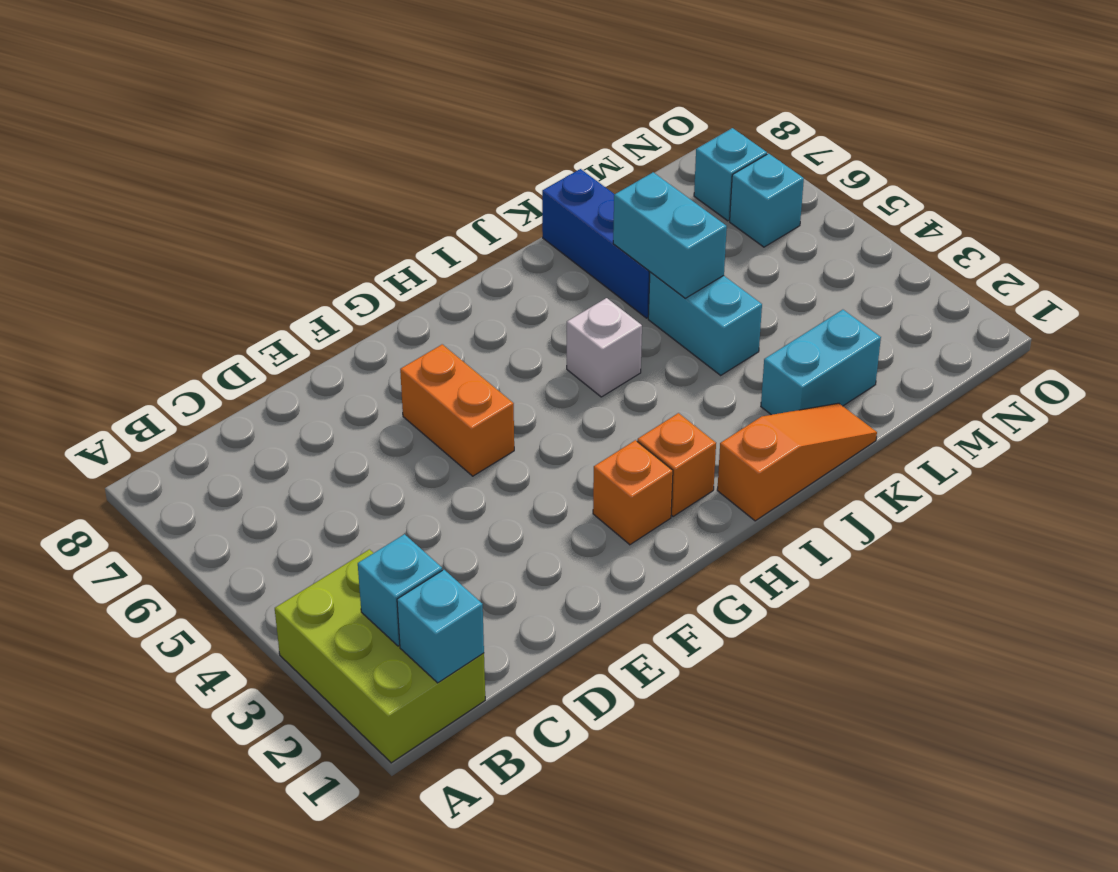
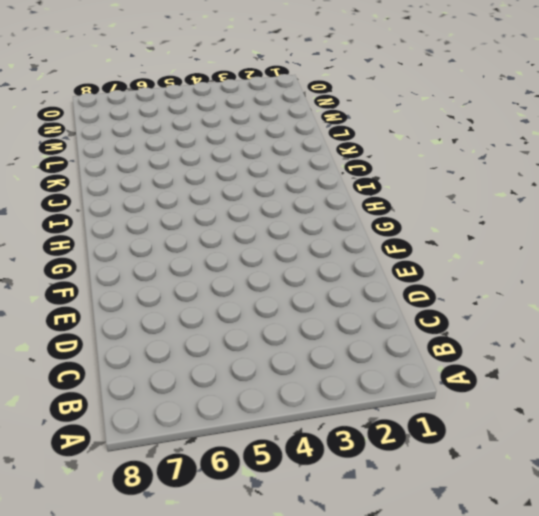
none -> lime 2x3 brick [275,549,485,763]
none -> orange 1x2 brick [400,344,514,476]
none -> orange 1x1 brick [593,440,673,545]

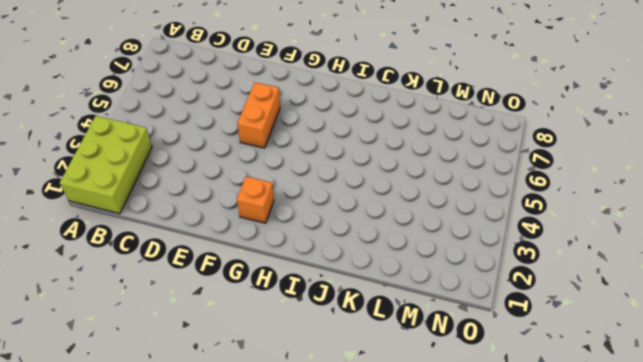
none -> orange 1x1 brick [637,413,716,517]
none -> orange 1x3 slope [717,403,877,521]
none -> white 1x1 brick [567,298,642,397]

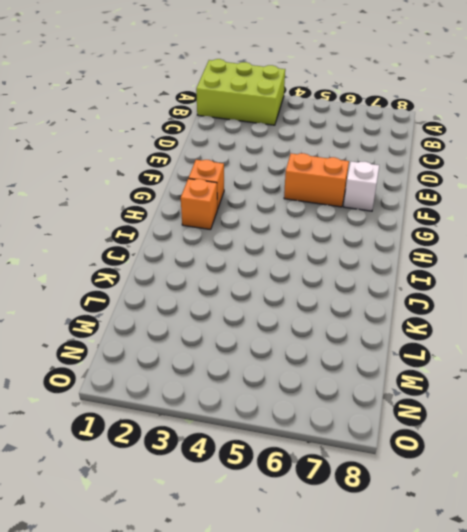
white 1x1 brick [344,162,379,211] -> white 1x1 brick moved to [567,298,642,397]
none -> orange 1x3 slope [717,403,877,521]
none -> cyan 1x2 brick [761,310,881,415]
none -> cyan 1x2 brick [648,272,762,375]

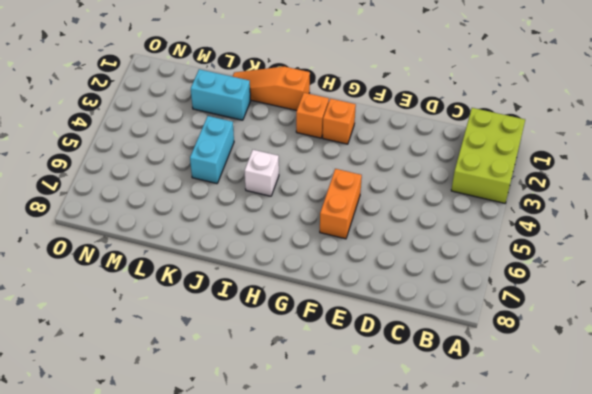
none -> blue 1x3 brick [542,169,650,318]
none -> cyan 1x1 brick [730,154,804,247]
none -> cyan 1x1 brick [694,128,767,221]

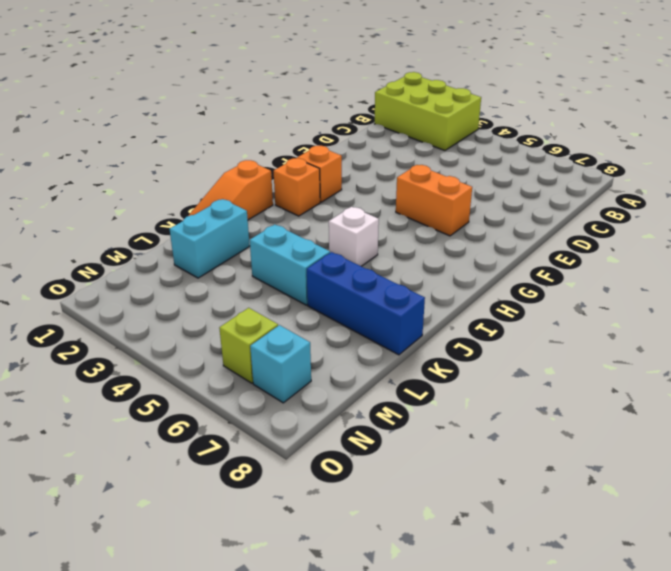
lime 1x1 brick [219,308,278,383] -> cyan 1x1 brick [730,154,804,247]
none -> cyan 1x1 brick [397,570,484,683]
none -> cyan 1x1 brick [358,534,442,646]
none -> cyan 1x2 brick [613,172,727,298]

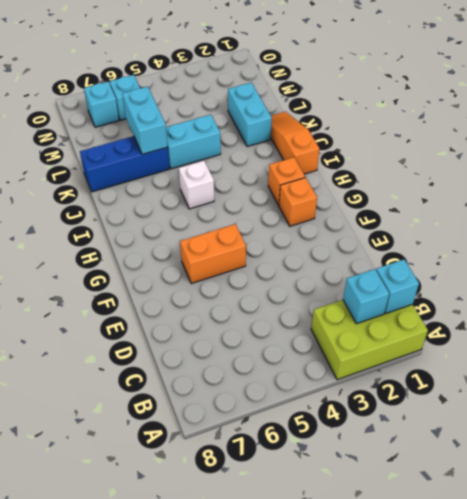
cyan 1x2 brick [122,86,168,154] -> cyan 1x2 brick turned to [613,172,727,298]

